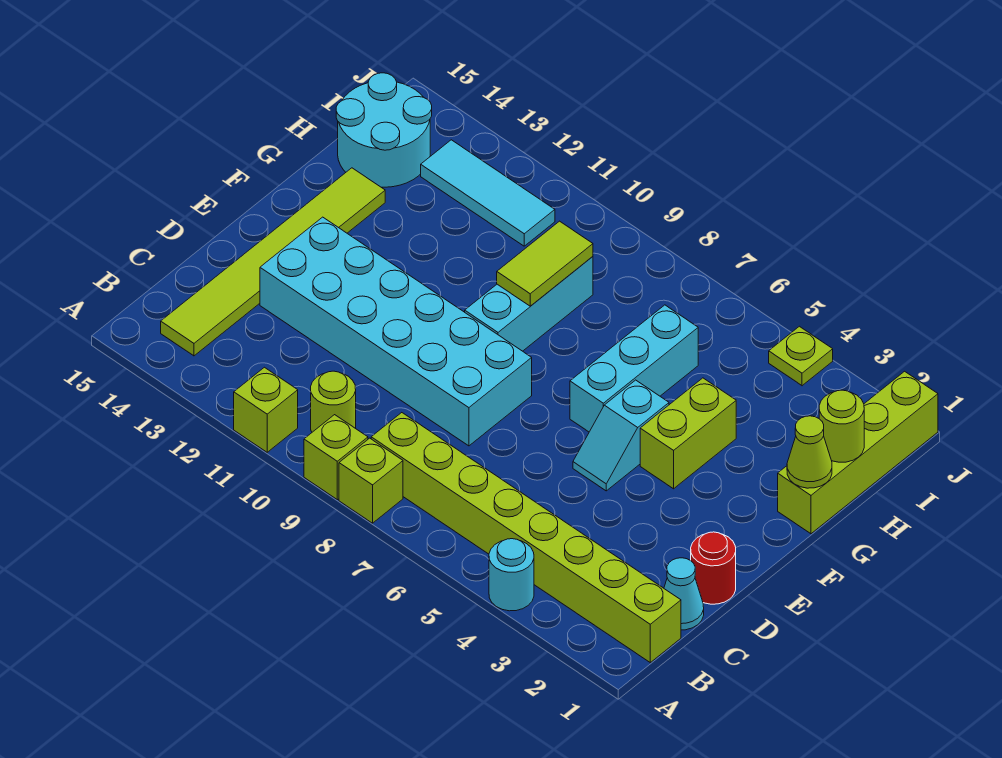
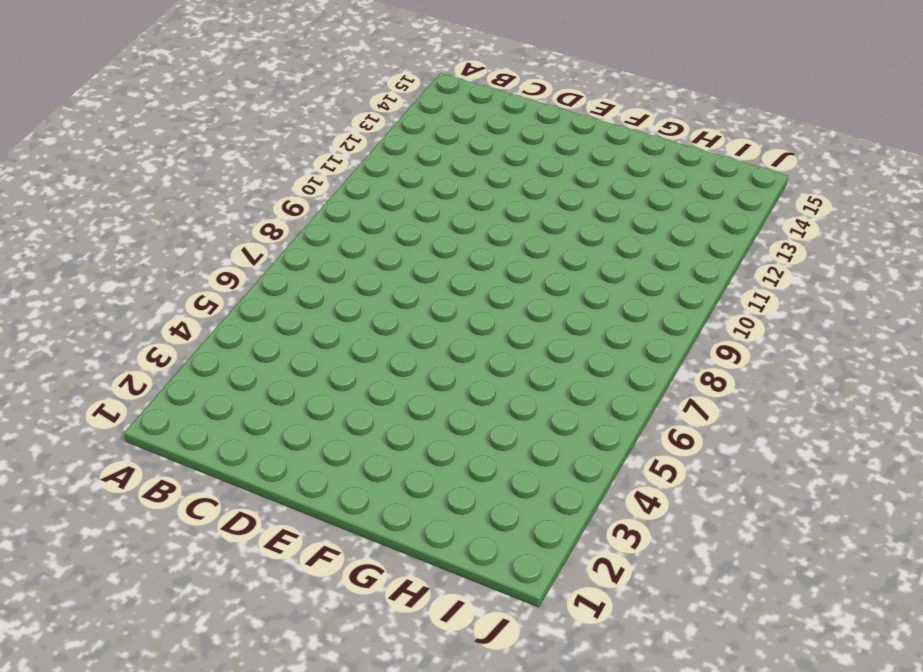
none -> cyan 1x1 round brick [489,539,534,611]
none -> lime 1x1 brick [339,438,403,523]
none -> lime 1x1 brick [304,415,368,500]

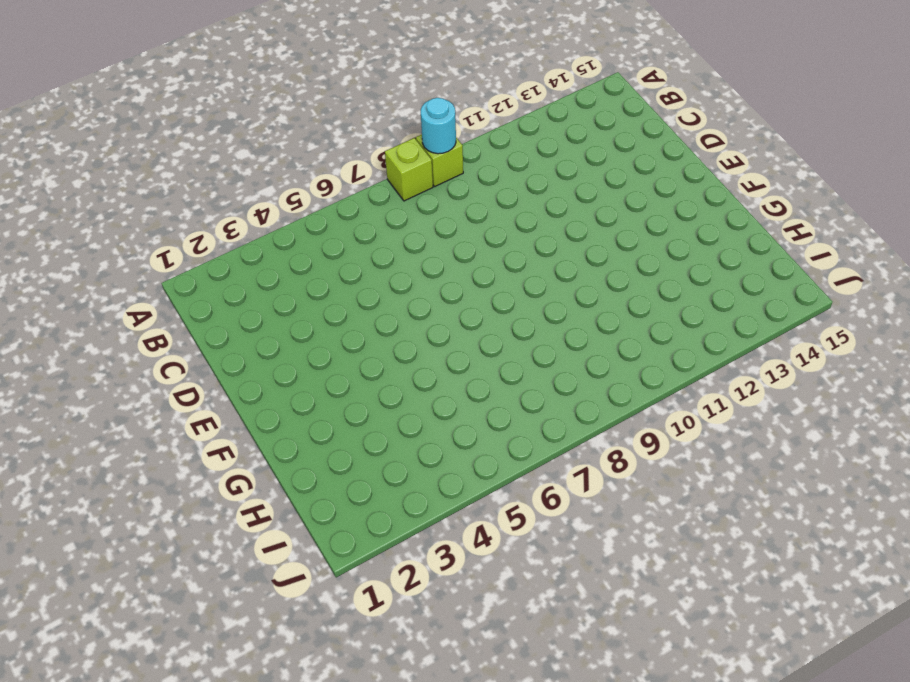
cyan 1x1 round brick [421,98,456,154] -> cyan 1x1 round brick moved to [489,539,534,611]
none -> lime 1x1 brick [234,367,298,452]
none -> lime 1x8 brick [371,413,681,662]
none -> lime 1x1 round brick [311,371,356,432]

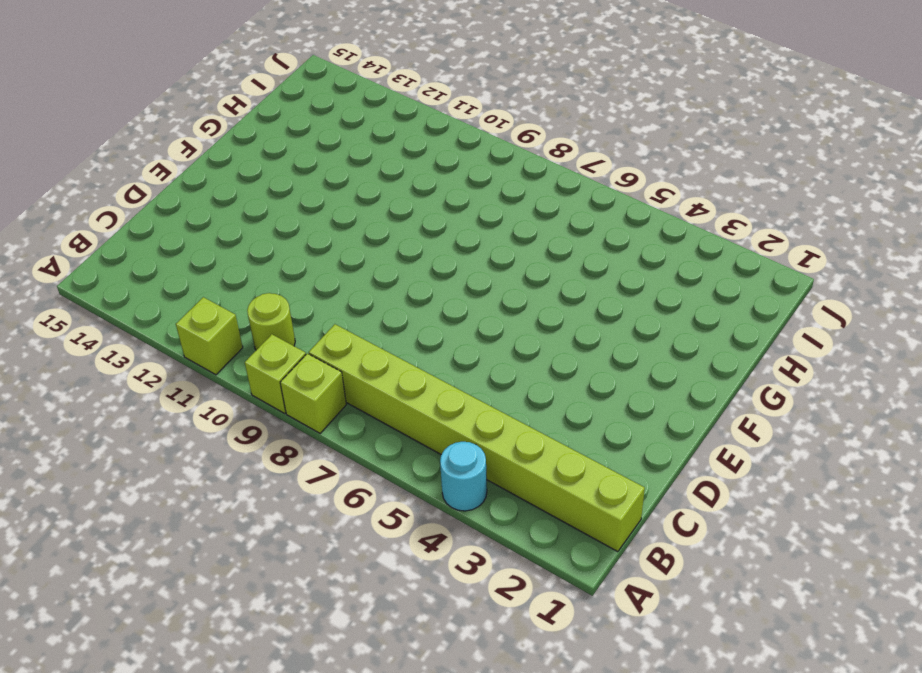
none -> lime 1x6 tile [161,168,385,356]
none -> cyan 1x1 cone [664,558,704,630]
none -> red 1x1 round brick [691,532,736,604]

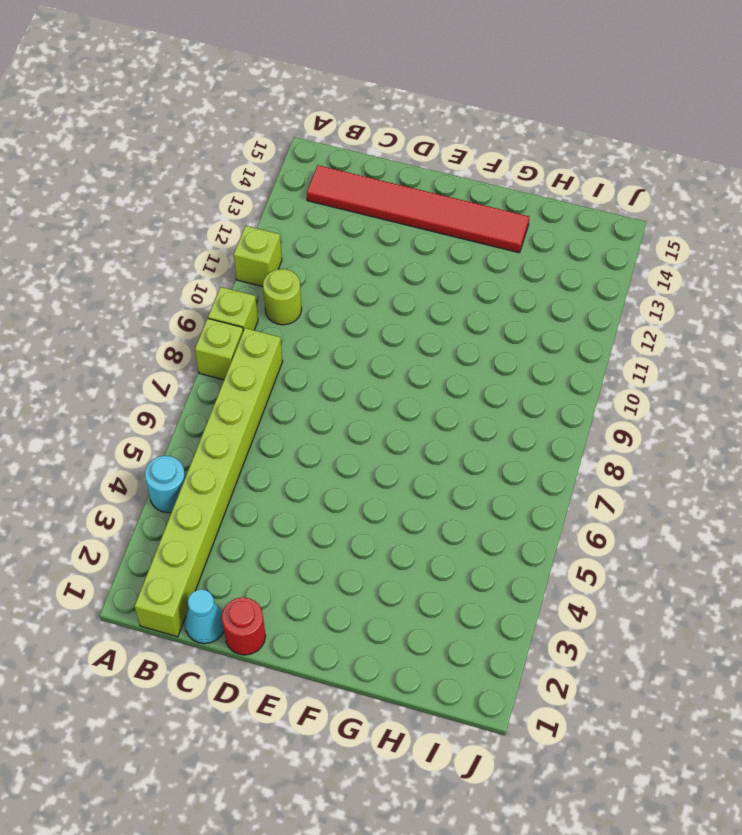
red 1x6 tile [307,165,529,253] -> lime 1x6 tile [161,168,385,356]
none -> cyan 2x6 brick [260,217,532,446]
none -> cyan 1x2 slope [573,380,669,491]
none -> lime 1x2 brick [640,378,736,489]

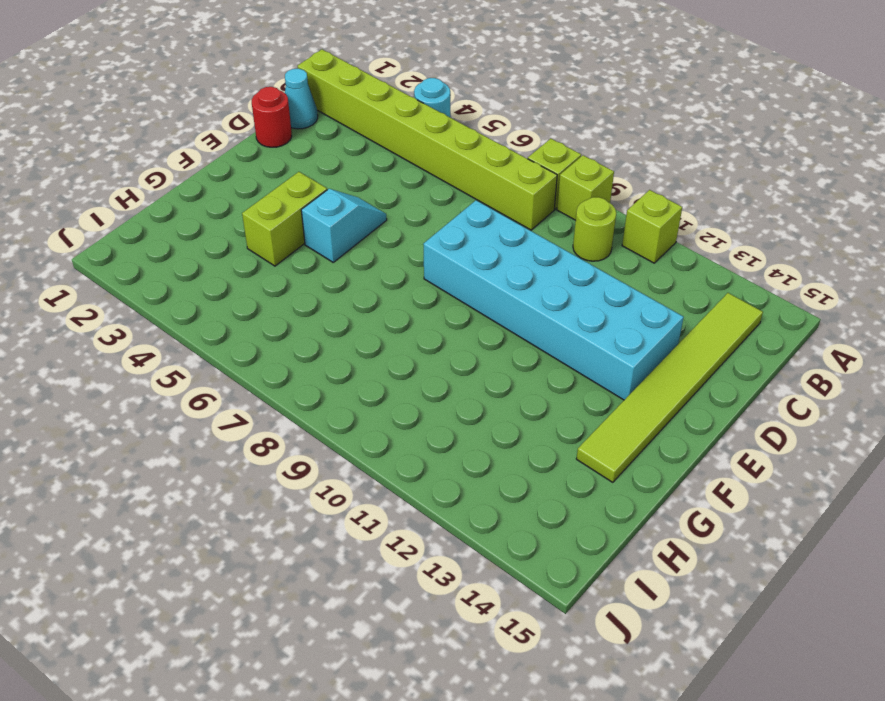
none -> cyan 1x3 brick [570,305,698,432]
none -> cyan 1x3 brick [465,256,593,351]
none -> lime 1x4 brick [778,371,938,534]

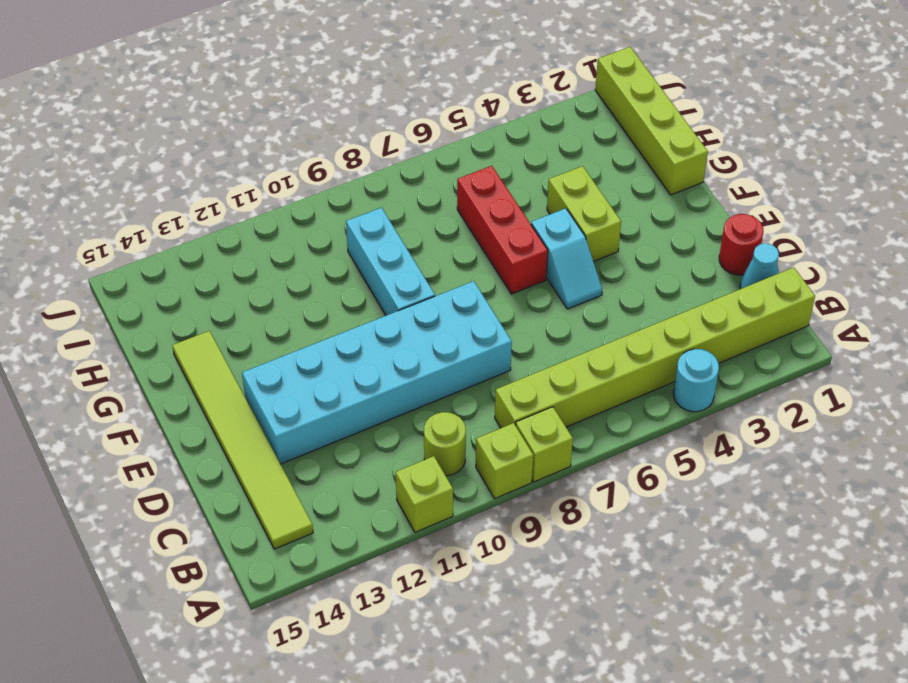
red 1x3 brick [457,166,548,294] -> cyan 1x3 brick [570,305,698,432]
none -> cyan 2x2 round brick [336,73,432,187]
none -> cyan 1x3 tile [421,140,555,246]
none -> lime 1x1 plate [769,326,833,386]

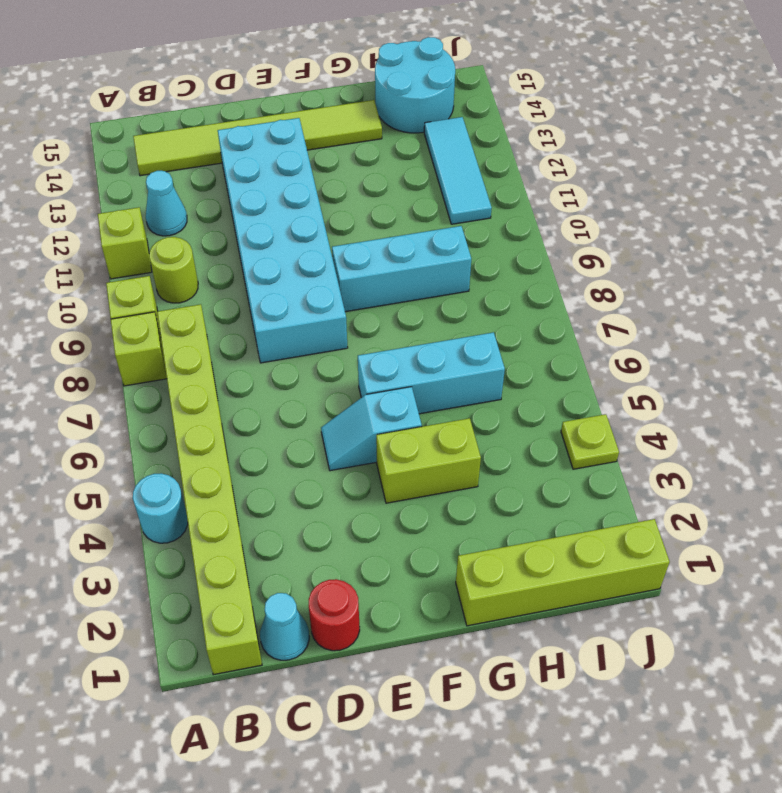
cyan 1x1 cone [146,171,187,236] -> none
none -> lime 1x1 cone [787,416,832,488]
none -> lime 1x2 tile [497,221,593,306]
none -> lime 1x1 round brick [819,390,864,462]

